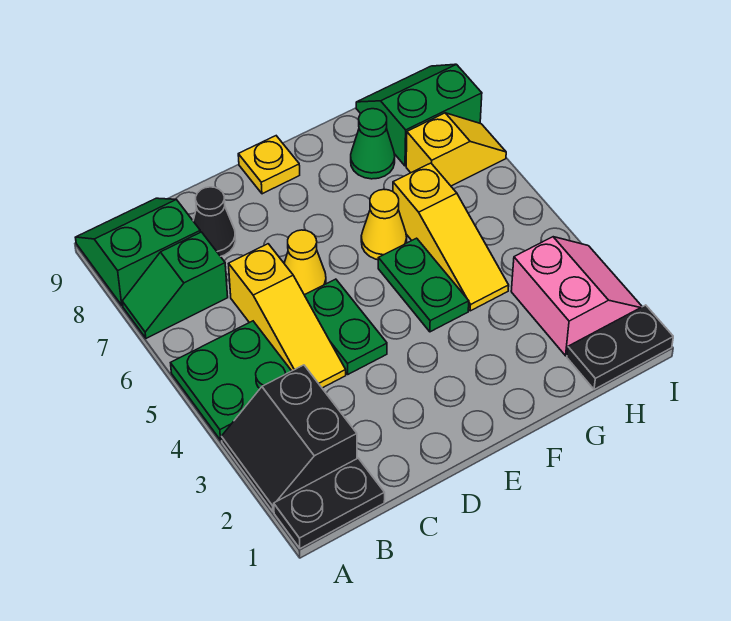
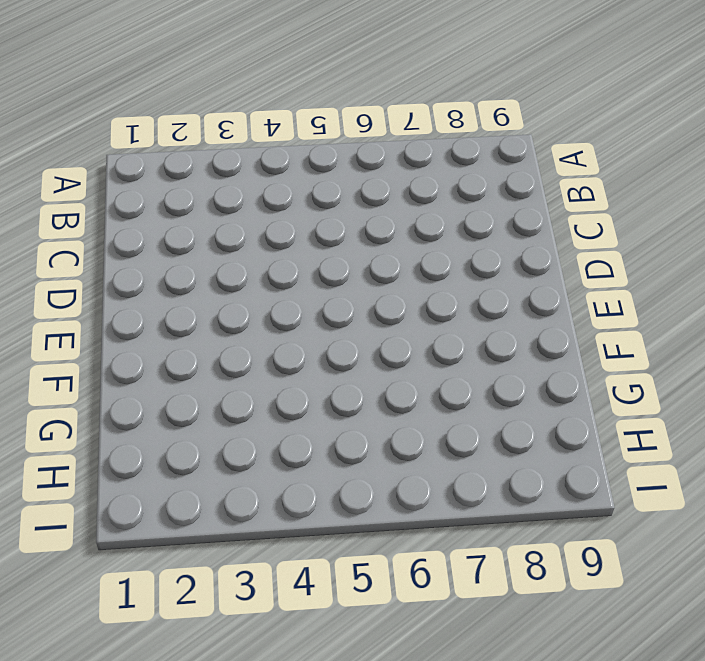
none -> black 1x2 plate [274,458,385,549]
none -> black 2x2 slope [221,365,357,512]
none -> green 2x2 plate [171,321,291,440]

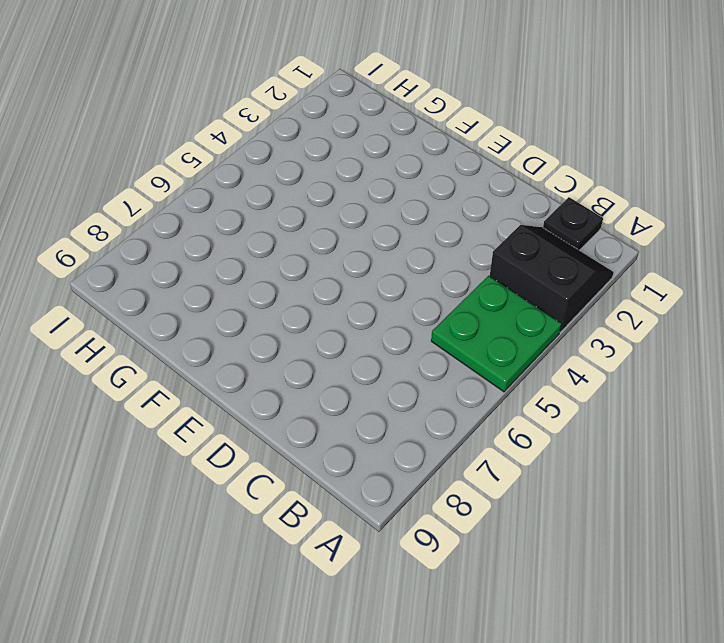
black 2x2 slope [490,225,614,332] -> black 2x2 slope turned to [221,365,357,512]
black 1x1 plate [543,197,603,250] -> black 1x2 plate [274,458,385,549]
none -> green 1x2 slope [122,232,228,338]
none -> green 2x2 slope [75,198,200,306]
none -> yellow 1x3 slope [229,244,346,388]

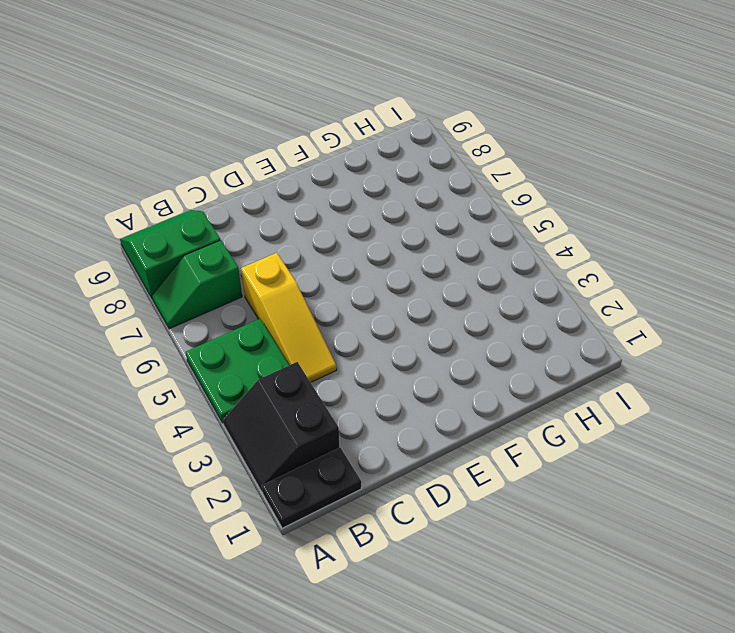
none -> black 1x1 cone [193,187,236,256]
none -> green 1x2 plate [305,279,387,374]
none -> yellow 1x1 cone [284,230,326,295]

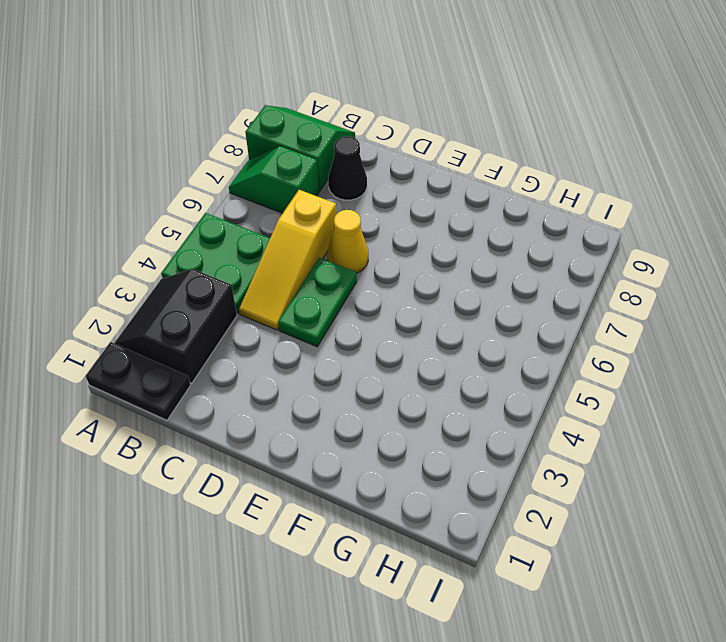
none -> yellow 1x1 plate [238,136,300,194]
none -> green 1x2 plate [378,238,469,332]
none -> yellow 1x1 cone [361,189,407,260]

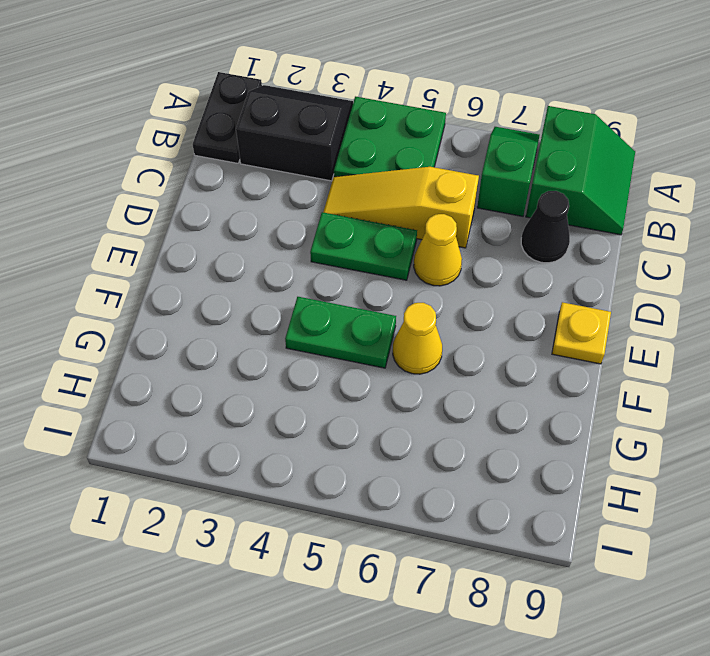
none -> yellow 1x3 slope [393,163,509,311]
none -> green 1x1 cone [351,109,395,179]
none -> black 1x2 plate [567,305,673,389]

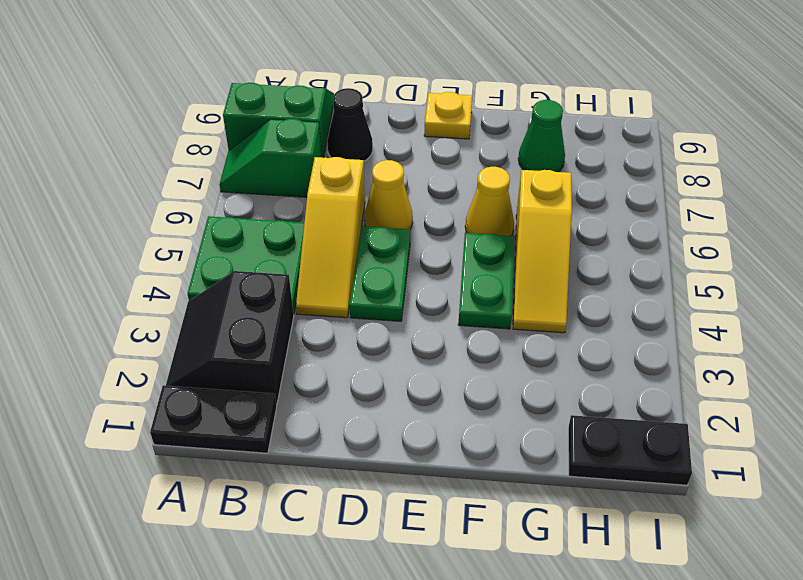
none -> pink 2x2 slope [511,237,642,356]
none -> yellow 1x2 slope [406,113,506,186]
none -> green 2x2 slope [356,64,482,166]

